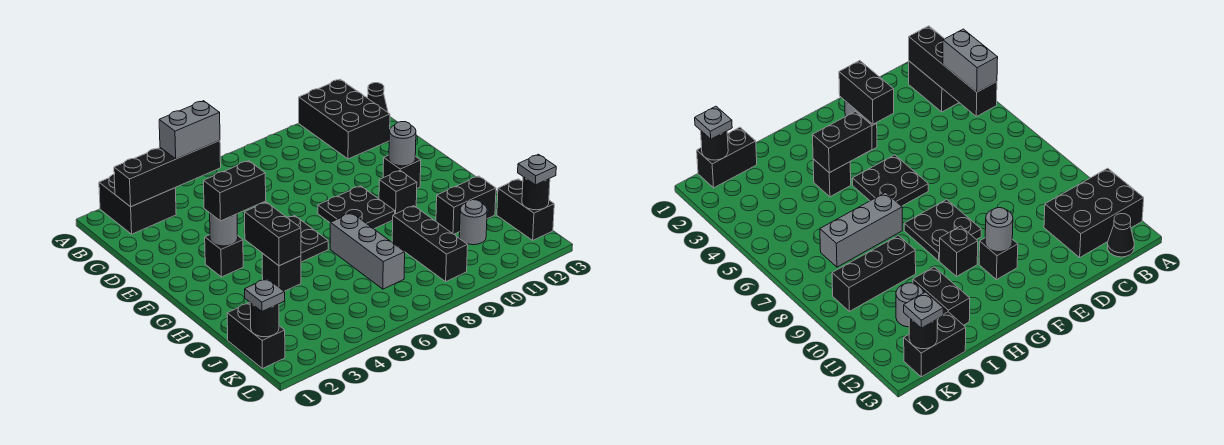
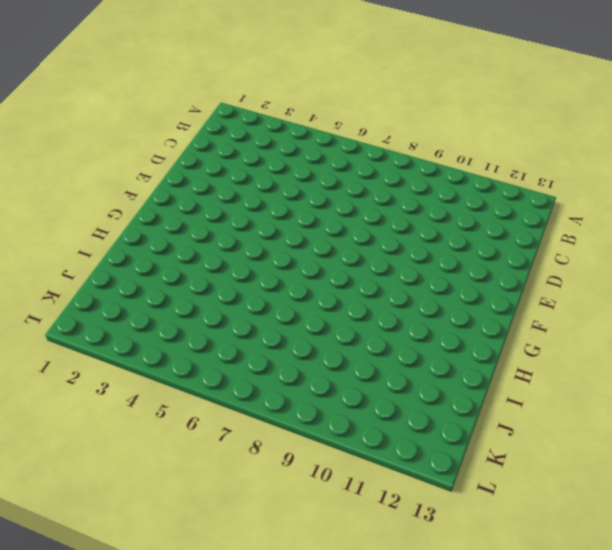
none -> black 2x2 brick [99,175,176,234]
none -> black 2x3 brick [299,79,390,159]
none -> black 1x1 cone [367,83,388,112]

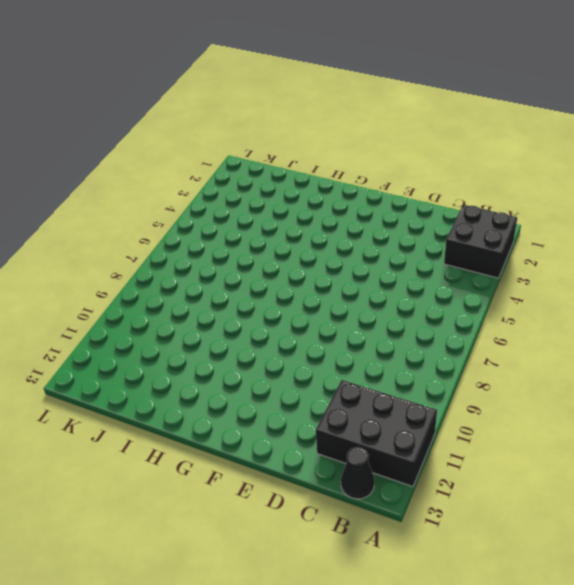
none -> black 1x1 brick [205,235,243,277]
none -> black 2x2 plate [287,216,328,262]
none -> black 2x2 plate [318,186,395,229]

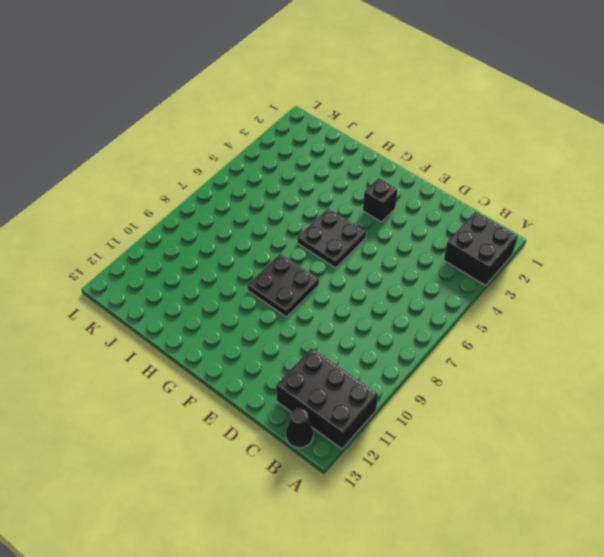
none -> black 1x1 brick [383,155,421,188]
none -> black 1x1 brick [379,171,417,214]
none -> black 1x1 brick [262,253,301,291]

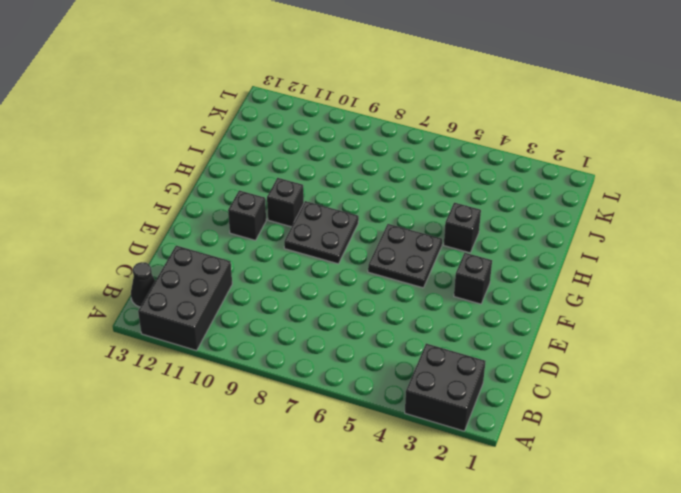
none -> grey 1x3 brick [330,213,405,289]
none -> black 1x3 brick [392,206,468,282]
none -> black 1x2 brick [436,176,496,234]

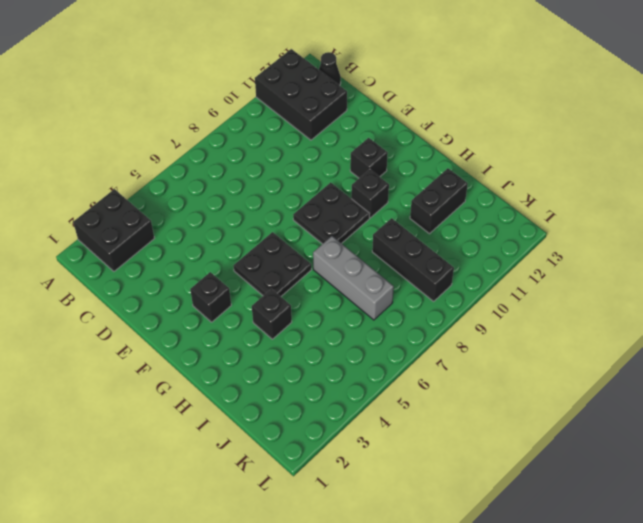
none -> black 1x2 brick [227,303,285,369]
none -> grey 1x1 round brick [459,200,487,245]
none -> black 1x2 brick [497,179,554,240]

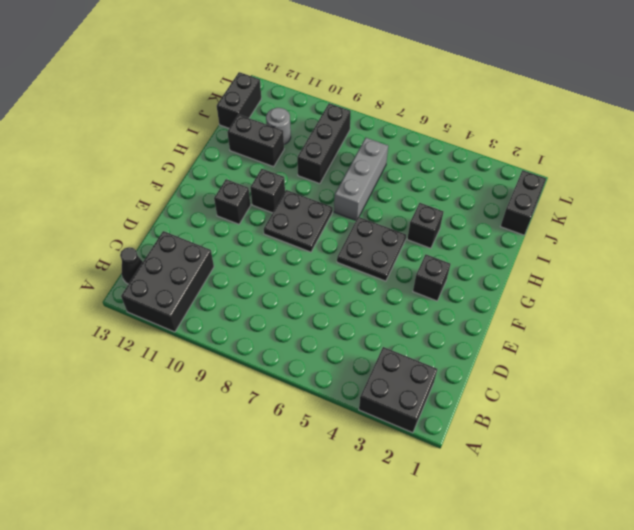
none -> black 1x4 brick [114,141,221,207]
none -> grey 1x1 round brick [210,213,238,246]
none -> grey 1x1 round brick [389,122,416,166]

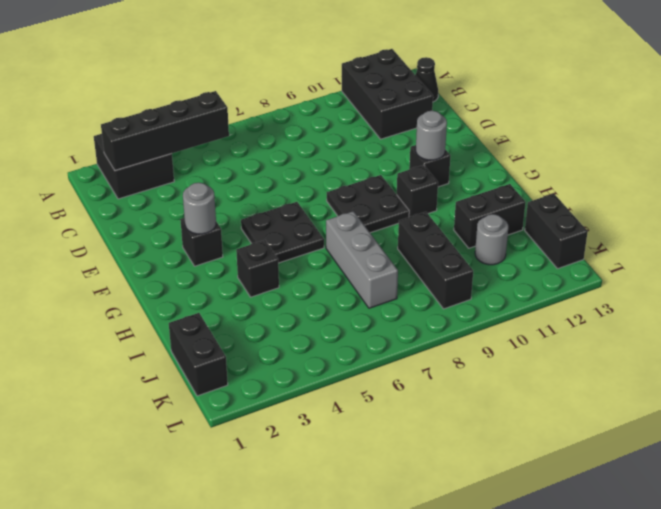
none -> black 1x2 brick [244,202,301,266]
none -> black 1x1 round brick [250,303,279,337]
none -> black 1x1 round brick [522,177,550,210]

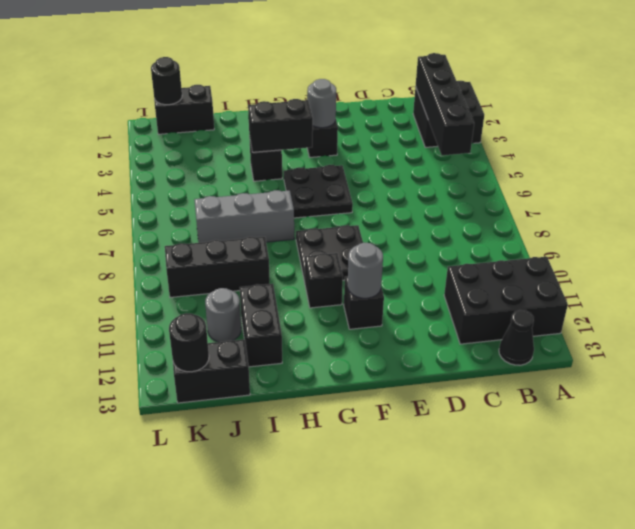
none -> grey 1x2 brick [159,101,220,159]
none -> black 1x2 brick [204,161,266,221]
none -> grey 1x1 plate [245,278,285,311]

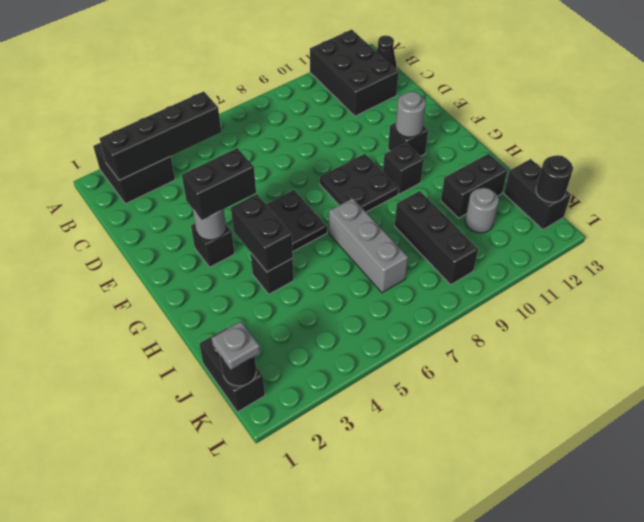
none -> grey 1x2 brick [159,101,220,159]
none -> grey 1x1 plate [518,154,556,185]

